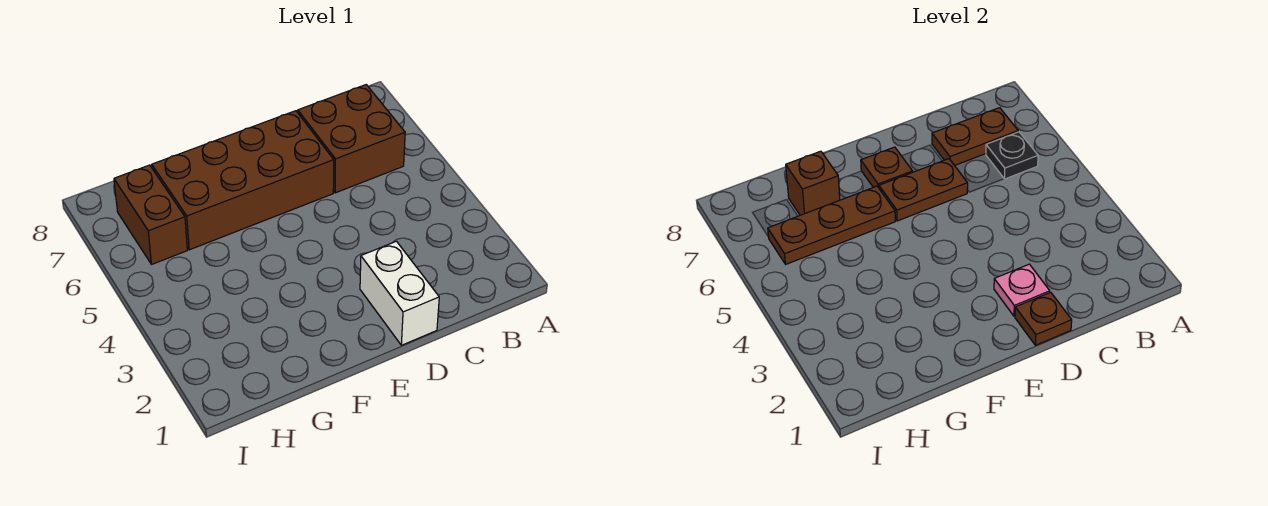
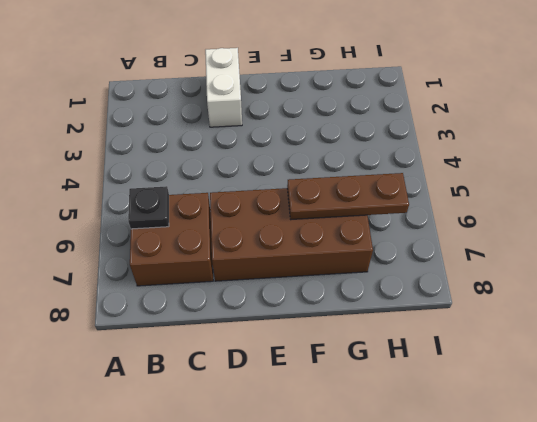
none -> brown 1x2 brick [114,165,187,264]
none -> brown 1x2 plate [932,108,1018,165]
none -> brown 1x1 plate [1015,292,1072,345]

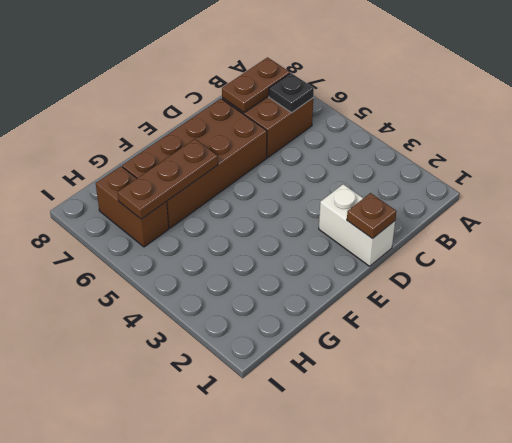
none -> pink 1x1 plate [994,264,1050,316]
none -> brown 1x2 plate [879,159,968,221]
none -> brown 1x1 plate [861,147,913,188]

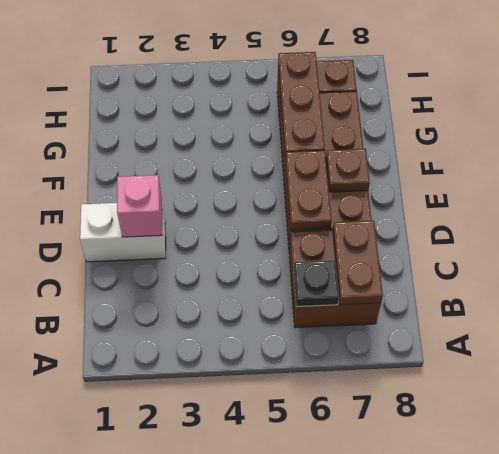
pink 1x1 brick [117,175,162,237] -> pink 1x1 plate [994,264,1050,316]
none -> brown 1x1 plate [1015,292,1072,345]
none -> brown 1x1 brick [786,151,840,215]

